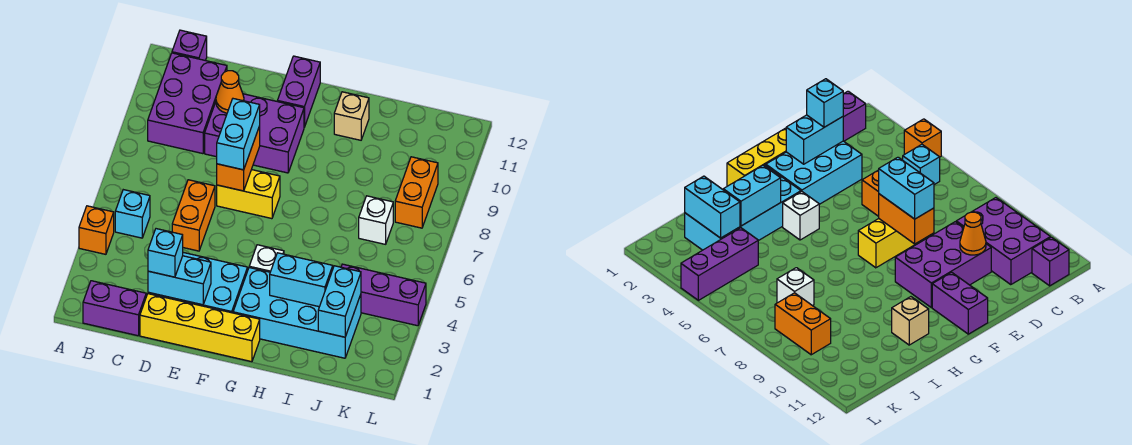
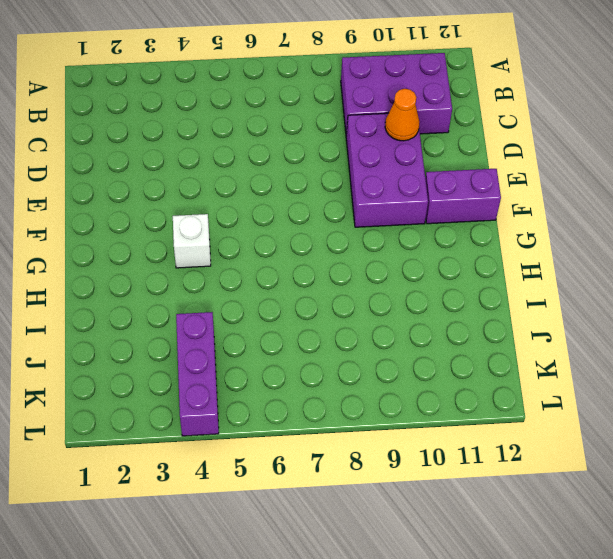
none -> orange 1x1 brick [79,206,114,254]
none -> purple 1x2 brick [83,281,146,336]
none -> cyan 1x1 brick [115,190,150,238]

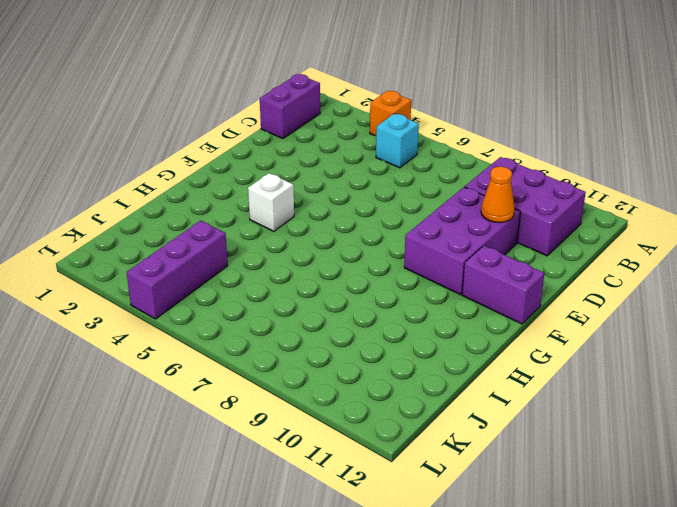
none -> purple 1x1 brick [172,30,207,61]
none -> yellow 1x4 brick [140,294,260,362]
none -> cyan 2x3 brick [148,252,248,313]

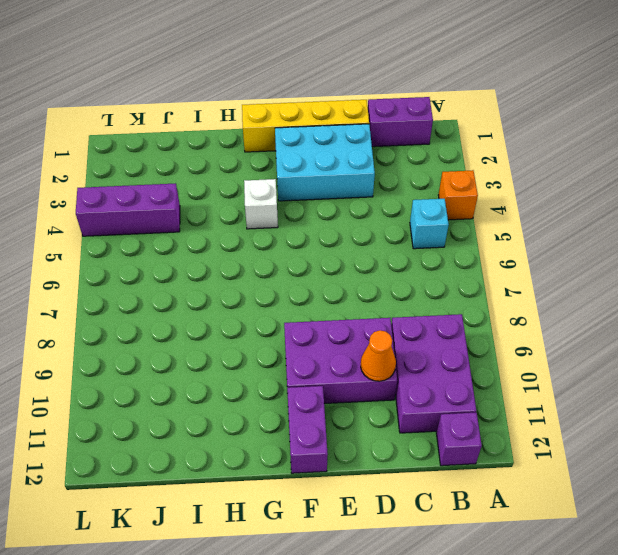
none -> orange 1x2 brick [172,180,215,251]
none -> yellow 1x2 brick [217,170,280,219]
none -> cyan 2x4 brick [233,268,361,358]

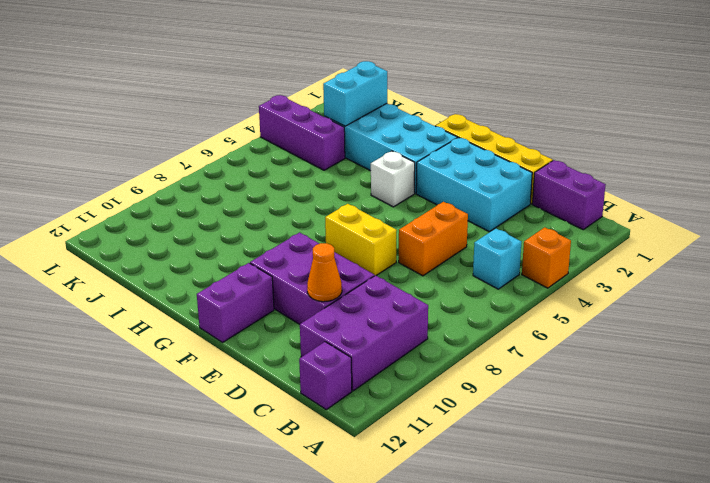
none -> tan 1x1 brick [334,92,369,140]
none -> white 1x1 brick [359,196,393,244]
none -> orange 1x2 brick [395,157,438,228]

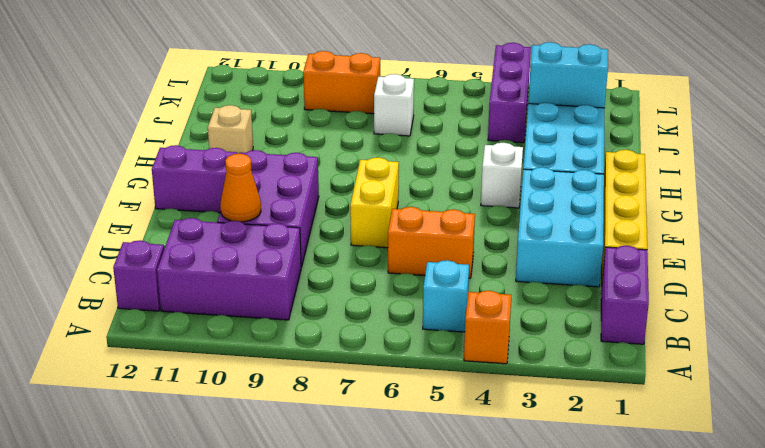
none -> cyan 1x2 brick [148,256,211,305]
none -> orange 1x2 brick [217,126,260,191]
none -> cyan 1x2 brick [270,253,333,307]

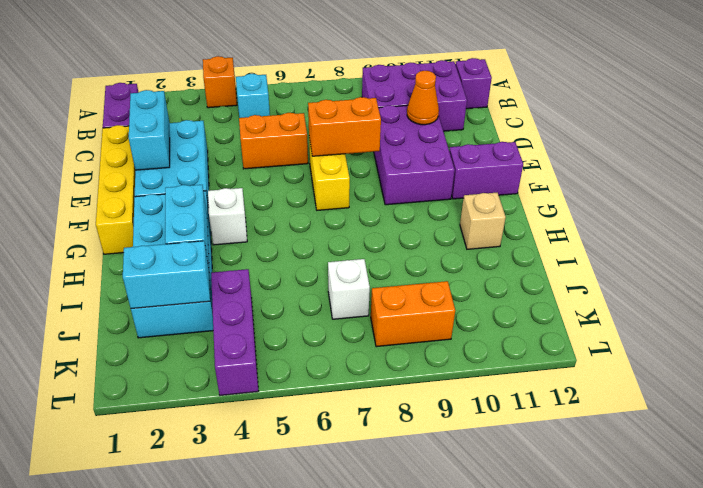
none -> cyan 1x1 brick [148,229,183,277]
none -> cyan 1x2 brick [217,99,260,170]

